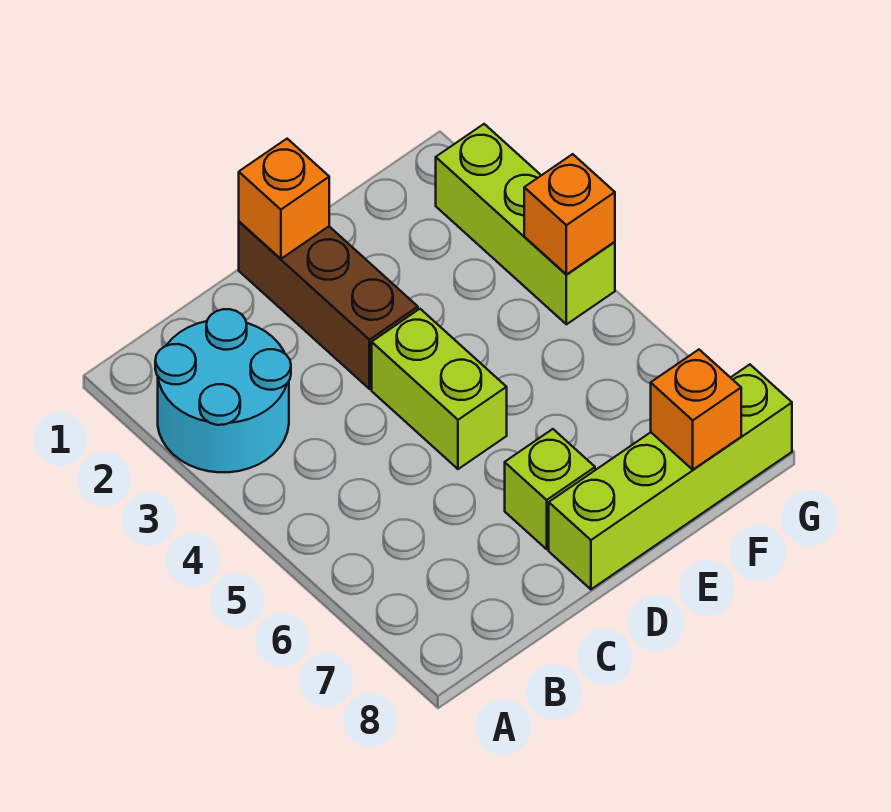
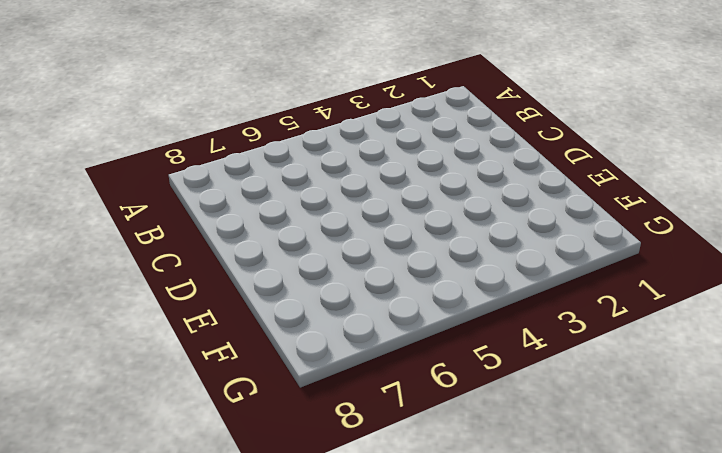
none -> cyan 2x2 round brick [155,309,291,472]
none -> brown 1x3 brick [239,222,418,389]

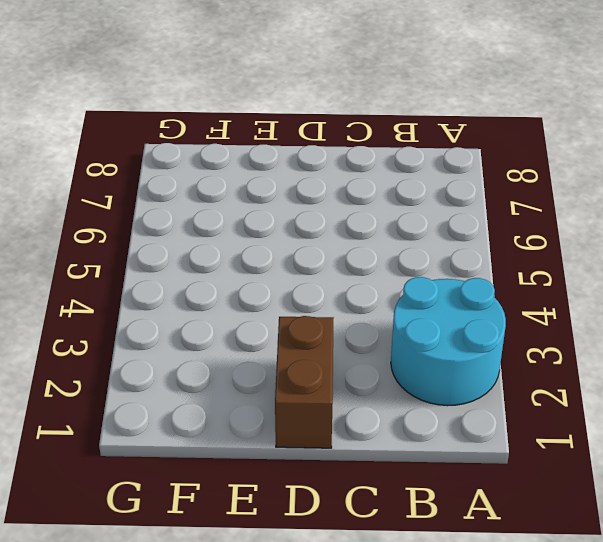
brown 1x2 brick [275,316,334,448] -> brown 1x3 brick [239,222,418,389]
none -> lime 1x2 brick [372,309,507,469]
none -> lime 1x1 brick [505,429,595,549]

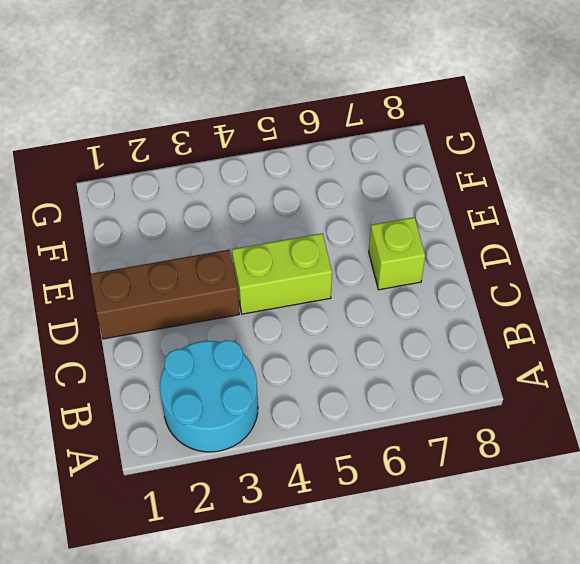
none -> lime 1x4 brick [549,365,792,589]
none -> lime 1x3 brick [436,124,615,324]

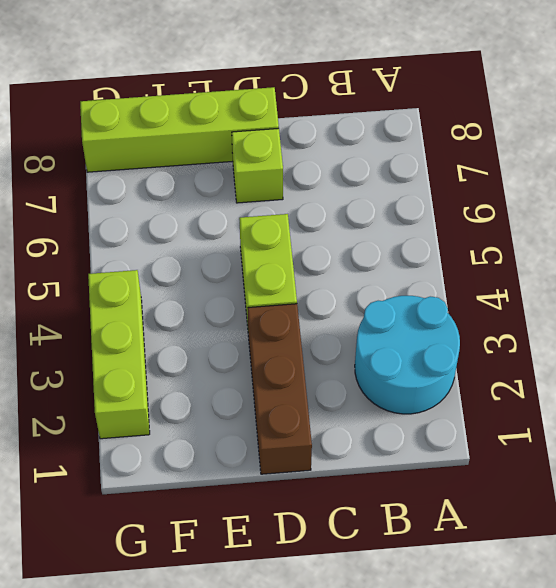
none -> orange 1x1 brick [239,139,329,259]
none -> orange 1x1 brick [651,350,741,470]

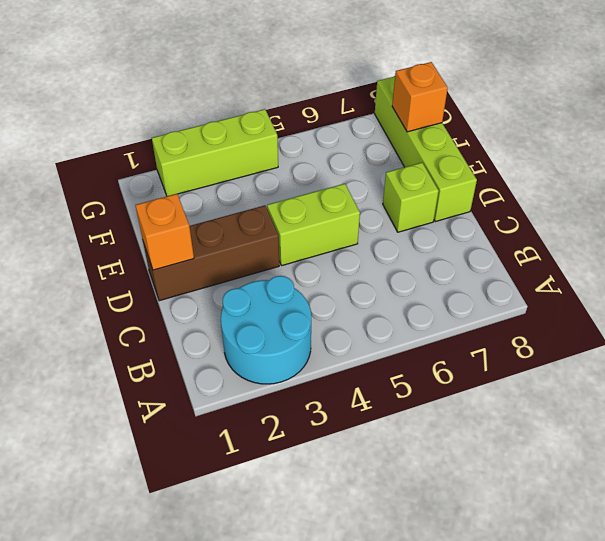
none -> orange 1x1 brick [524,154,615,275]

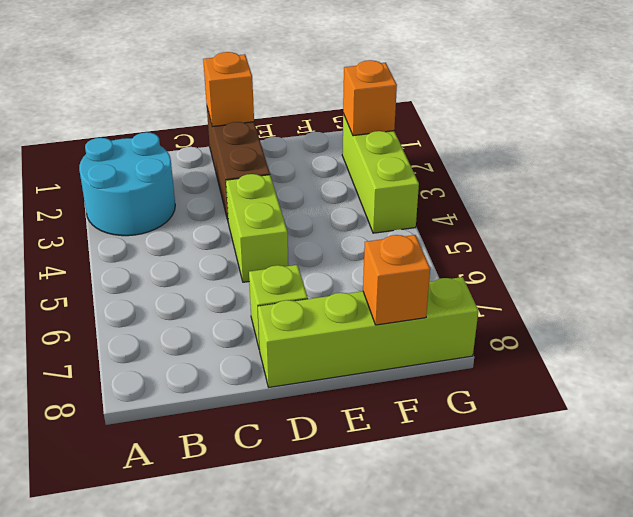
orange 1x1 brick [343,60,397,136] -> orange 1x1 brick moved to [524,154,615,275]

